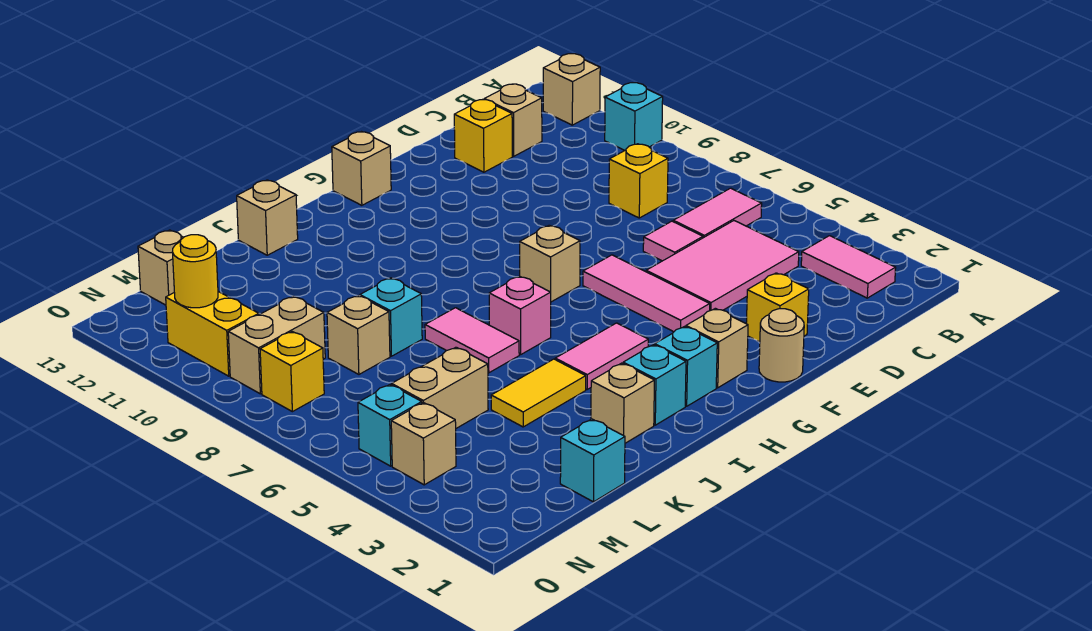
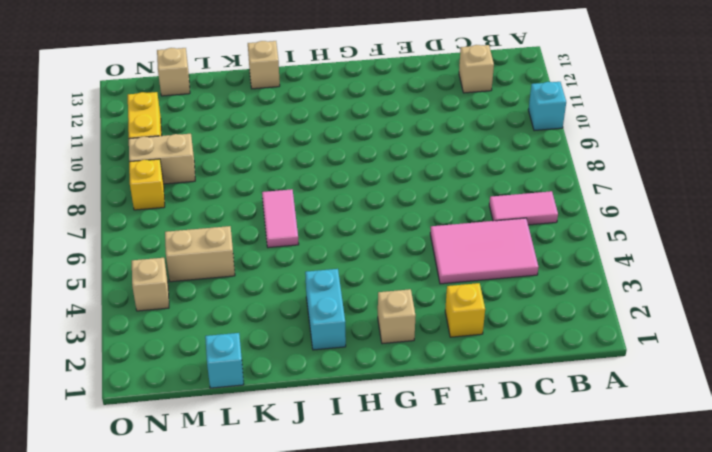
cyan 1x2 brick [305,269,346,350] -> cyan 1x1 brick [623,345,686,425]
none -> tan 1x1 brick [543,54,600,125]
none -> pink 1x2 tile [801,236,896,298]
none -> yellow 1x1 brick [609,144,668,218]
none -> pink 1x1 tile [643,221,703,261]

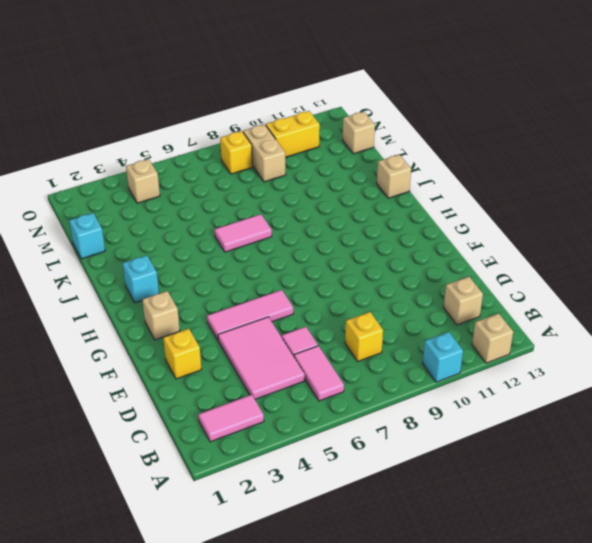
none -> yellow 1x1 brick [454,100,512,172]
none -> tan 1x1 round brick [759,309,804,382]
none -> tan 1x1 brick [520,225,580,302]
none -> tan 1x1 brick [332,132,391,205]

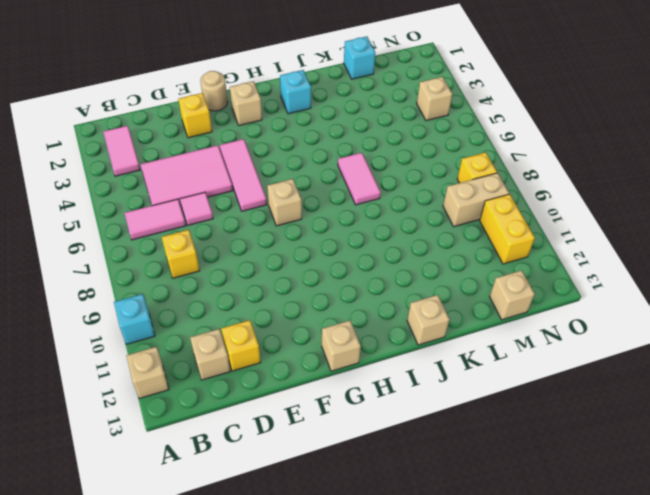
none -> cyan 1x1 brick [655,326,717,406]
none -> pink 1x2 tile [555,323,648,389]
none -> pink 1x1 brick [489,276,551,355]
none -> tan 1x1 brick [591,363,654,443]

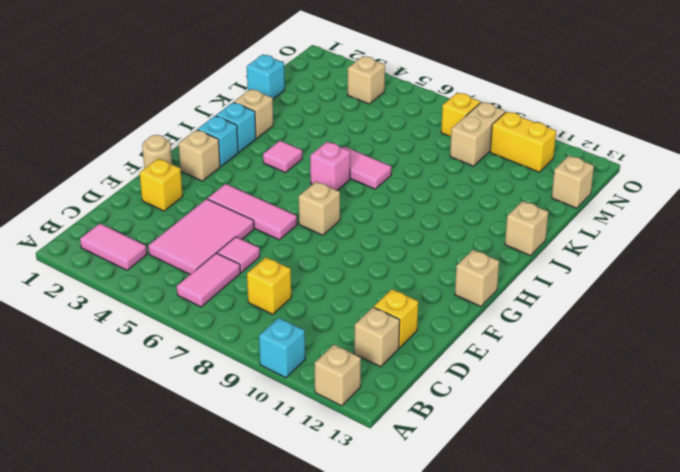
pink 1x1 tile [263,141,302,173] -> pink 1x2 tile [555,323,648,389]
none -> yellow 1x2 tile [491,359,586,427]
none -> cyan 1x1 brick [360,278,422,356]
none -> tan 1x2 brick [392,347,488,428]
none -> tan 1x1 brick [327,296,390,374]

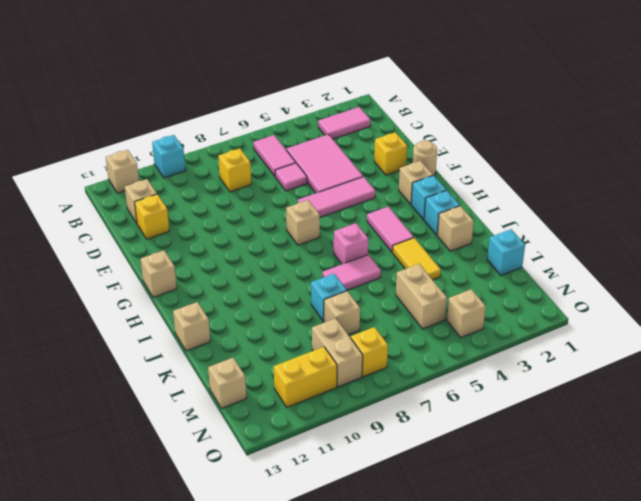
none -> cyan 1x1 brick [358,385,422,466]
none -> yellow 1x1 round brick [172,235,218,308]

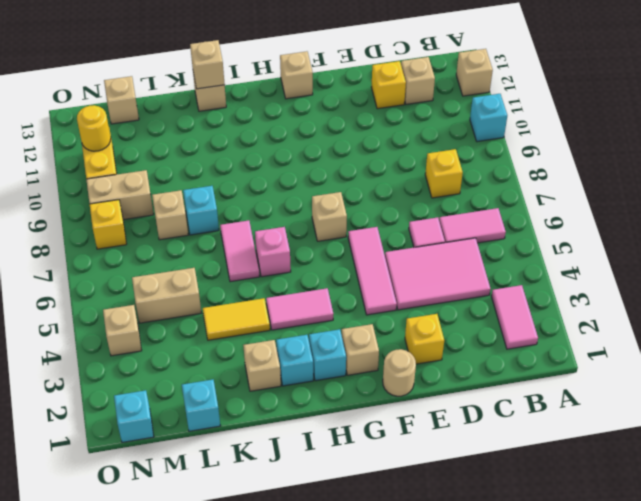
tan 1x1 brick [190,40,225,89] -> none
cyan 1x1 brick [114,390,154,442] -> cyan 1x1 brick moved to [358,385,422,466]

